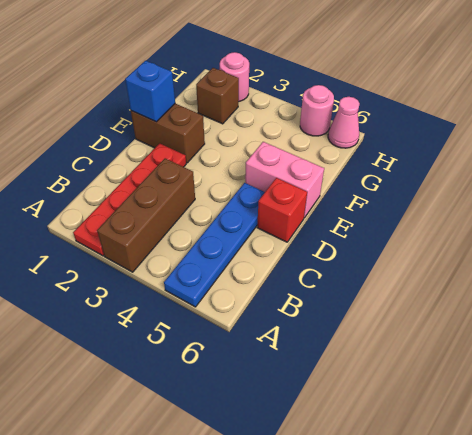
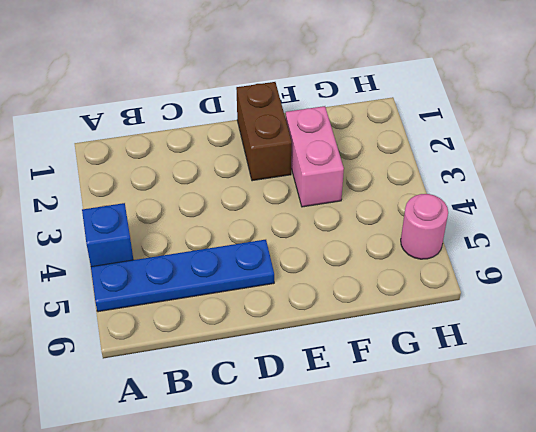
blue 1x1 brick [82,203,133,267] -> blue 1x1 brick moved to [125,61,175,122]
pink 1x2 brick [286,106,344,207] -> pink 1x2 brick moved to [245,142,324,218]
none -> red 1x4 plate [73,143,186,256]
none -> brown 1x3 brick [97,158,195,272]

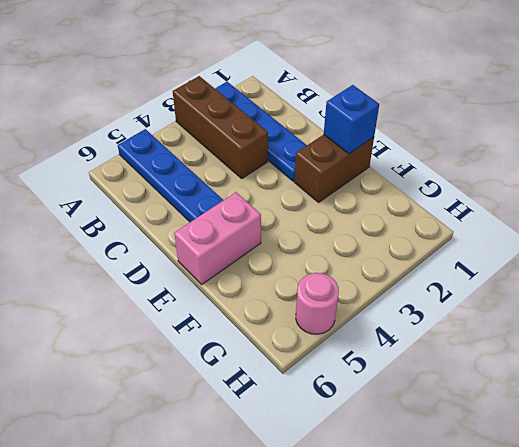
blue 1x4 plate [215,82,307,181] -> red 1x4 plate [73,143,186,256]
none -> red 1x1 brick [257,178,307,242]
none -> brown 1x1 brick [196,68,239,124]

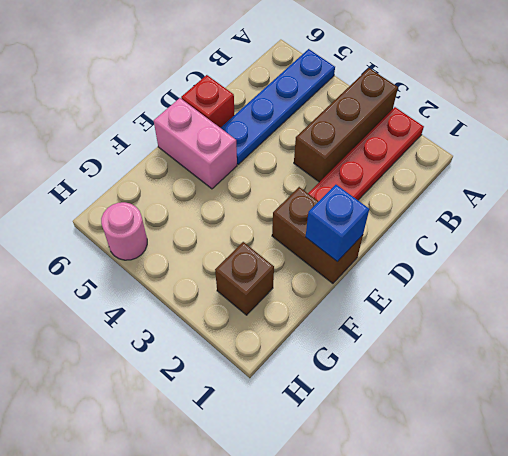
none -> pink 1x1 round brick [220,52,249,102]
none -> pink 1x1 cone [328,97,360,148]

